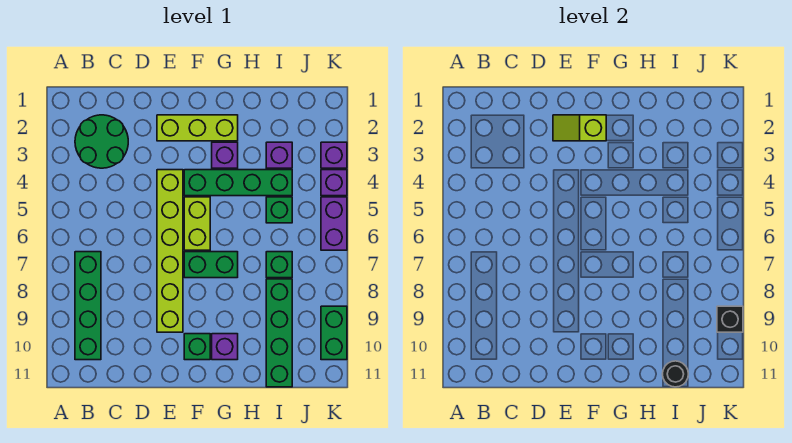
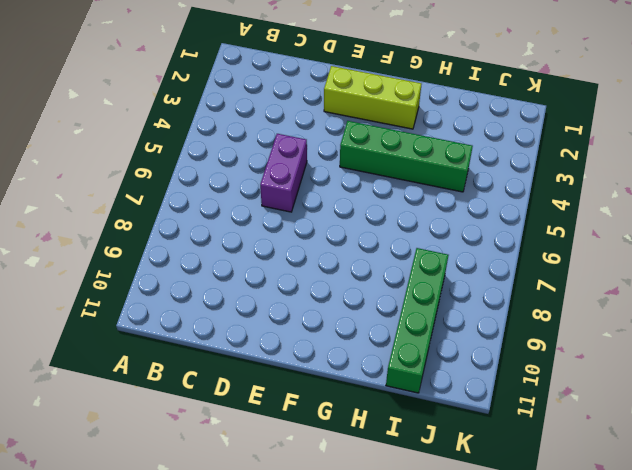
purple 1x2 brick [260,134,307,212] -> purple 1x2 brick moved to [321,197,347,250]
none -> green 2x2 round brick [75,115,128,168]
none -> green 1x4 brick [75,252,101,360]
none -> lime 1x6 brick [157,170,183,332]

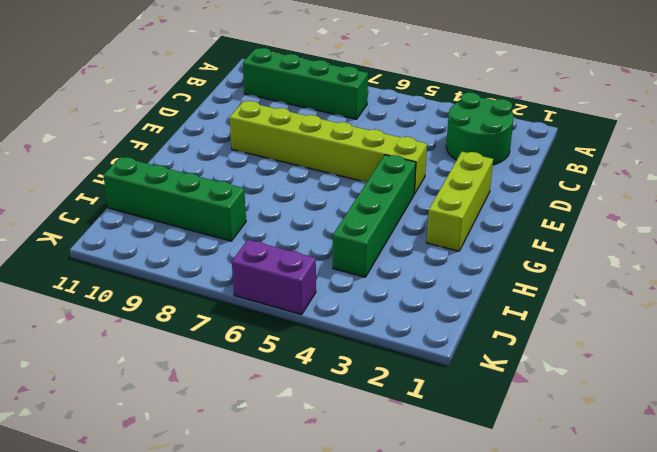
none -> lime 1x2 brick [184,197,210,250]
none -> green 1x2 brick [184,252,238,278]
none -> green 1x1 brick [184,334,210,360]

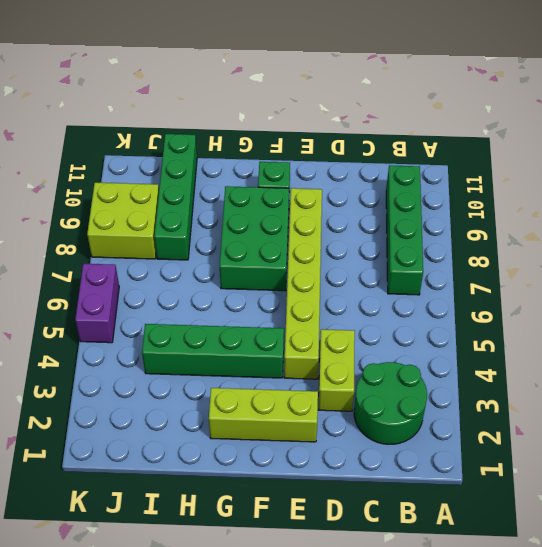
lime 1x2 brick [319,329,355,411] -> lime 1x2 brick moved to [184,197,210,250]
green 2x3 brick [220,186,289,291] -> green 1x2 brick [184,252,238,278]
lime 2x2 brick [87,183,159,259] -> green 1x2 brick [321,306,347,360]
none -> purple 1x1 brick [212,142,238,168]
none -> purple 1x1 brick [212,334,238,360]
none -> purple 1x1 brick [266,142,292,168]

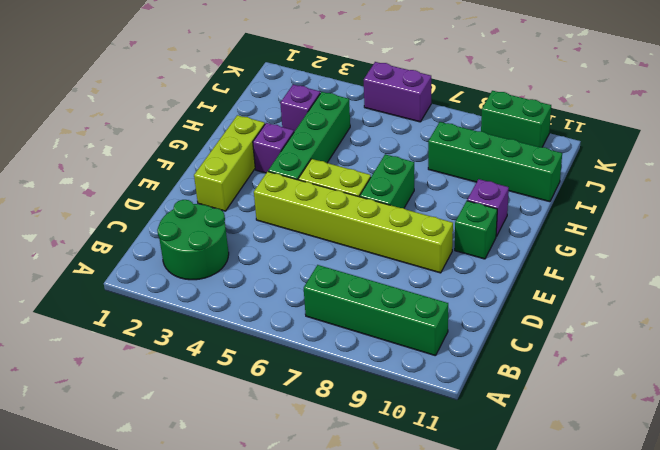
none -> green 1x1 brick [266,197,292,223]
none -> green 1x1 brick [266,252,292,278]
none -> purple 1x1 brick [321,142,347,168]

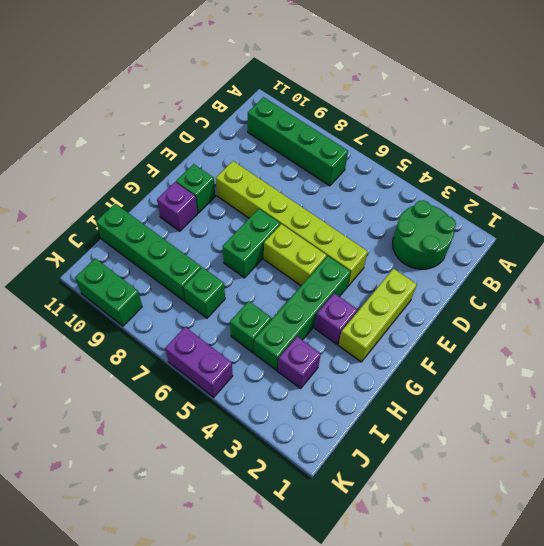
none -> purple 1x1 brick [321,142,347,168]
none -> purple 1x1 brick [321,170,347,196]
none -> lime 1x2 slope [553,115,606,141]

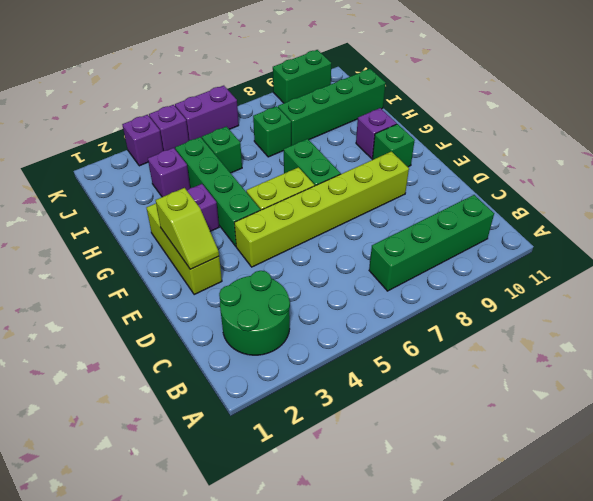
none -> black 1x1 round brick [663,361,688,387]
none -> black 1x1 brick [717,306,743,332]

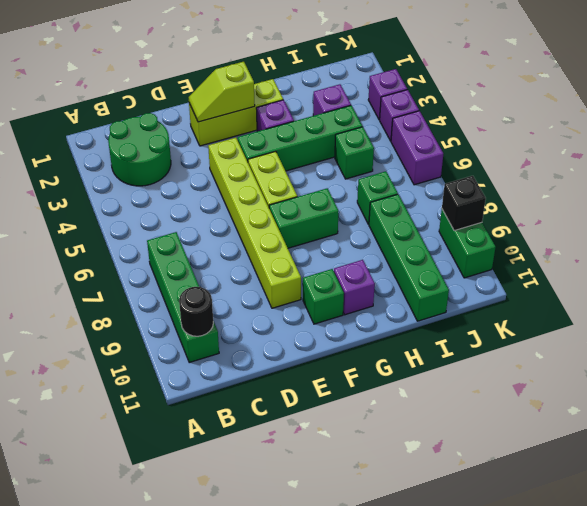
black 1x1 round brick [179,287,213,336] -> black 1x1 round brick moved to [663,361,688,387]

